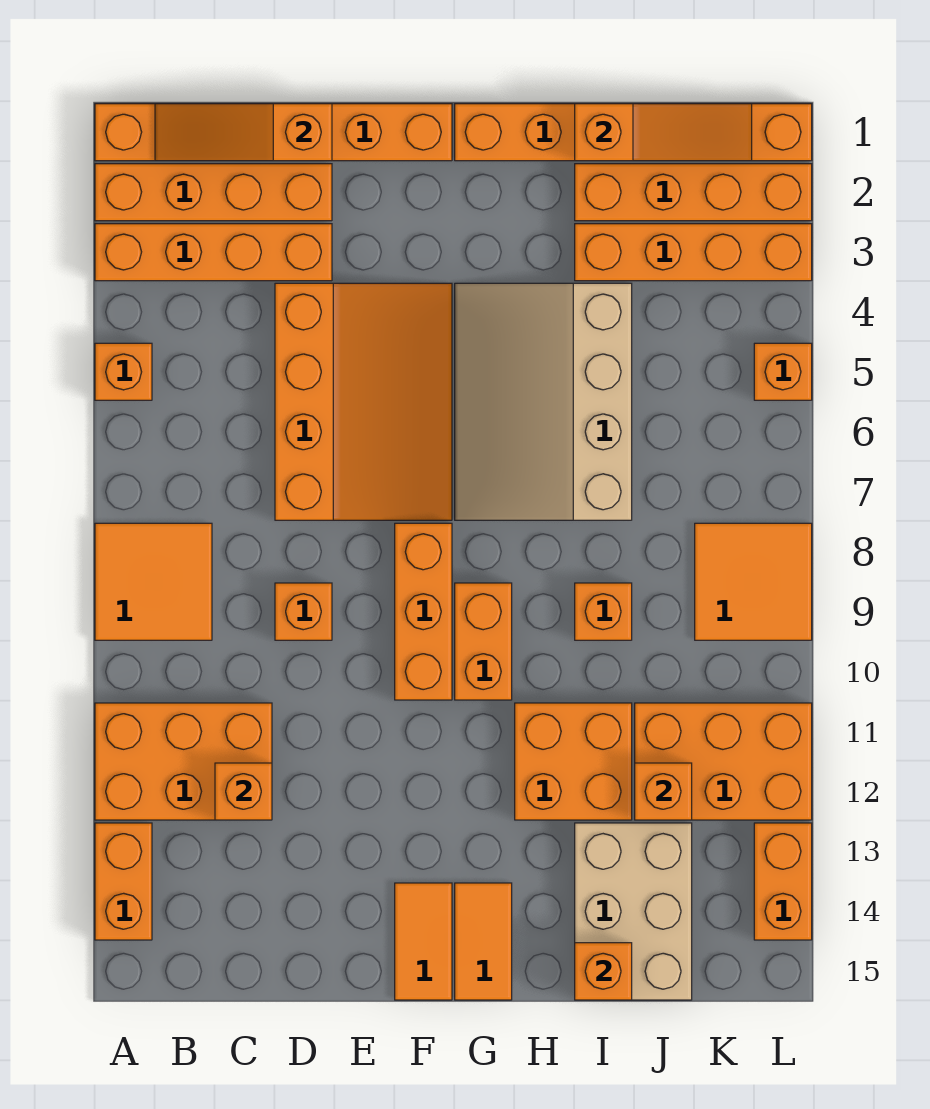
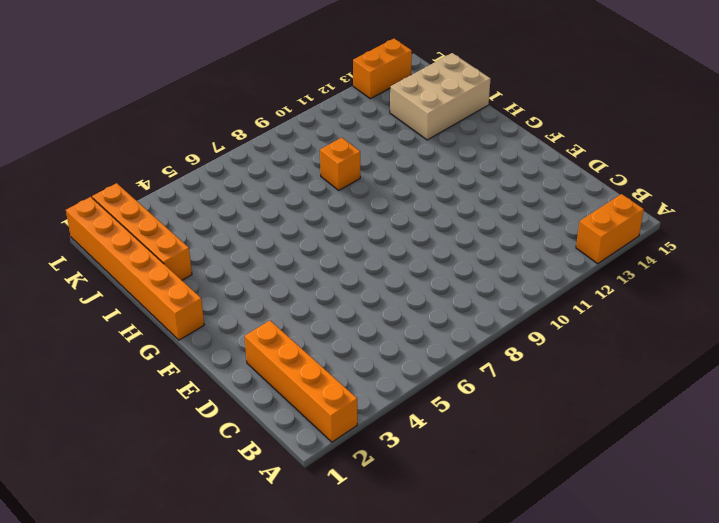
none -> orange 1x6 brick [95,104,452,161]
none -> orange 1x4 brick [95,224,332,281]
none -> orange 1x1 brick [95,343,152,400]

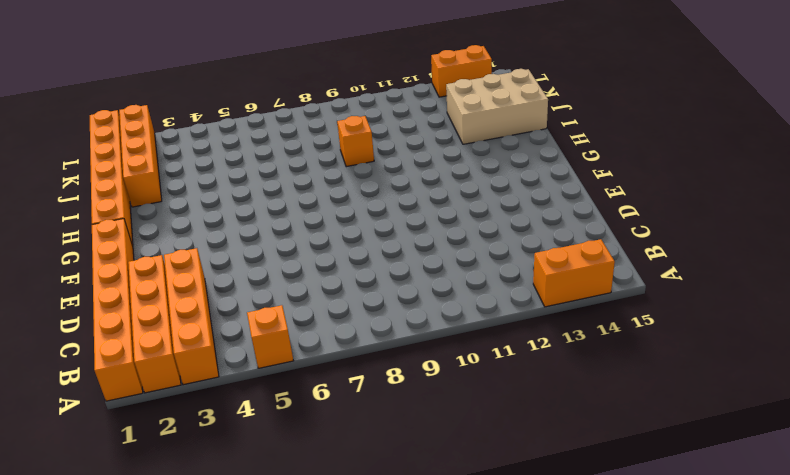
none -> orange 2x2 tile [95,523,212,640]
none -> orange 2x3 brick [95,703,272,820]
none -> orange 3x4 slope [275,283,452,520]

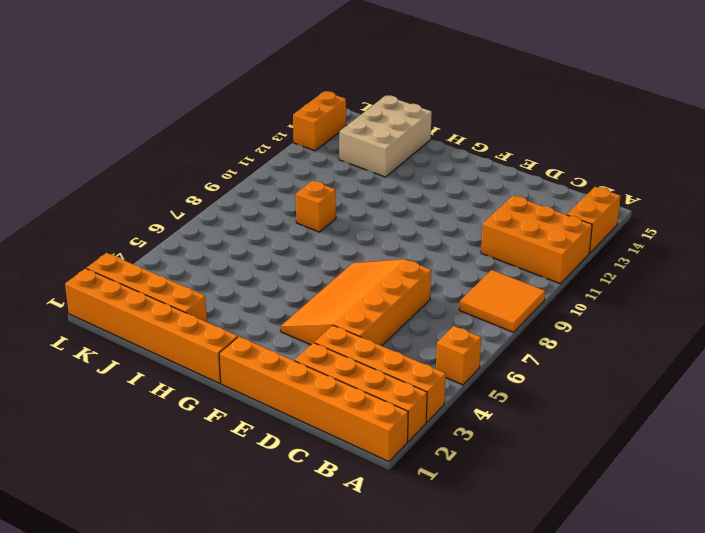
none -> orange 1x1 brick [275,583,332,640]
none -> orange 1x3 brick [395,523,452,700]
none -> orange 1x2 tile [395,883,452,1000]

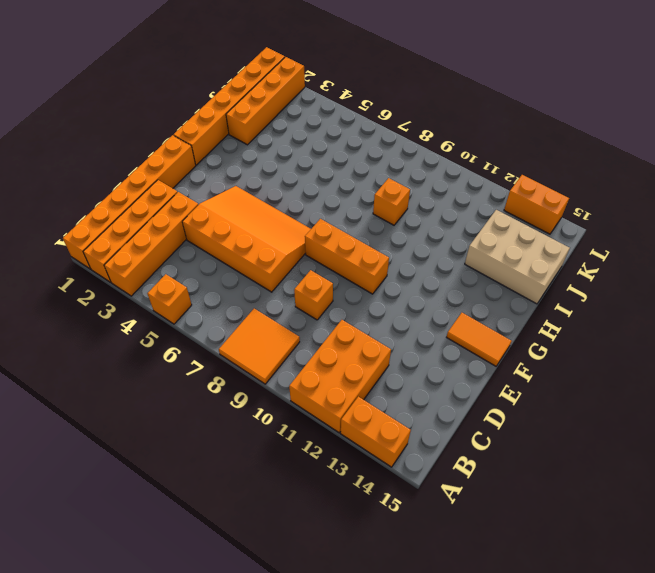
none -> tan 3x4 slope [455,283,632,520]
none -> orange 1x2 brick [455,583,512,700]
none -> orange 1x2 tile [455,883,512,1000]

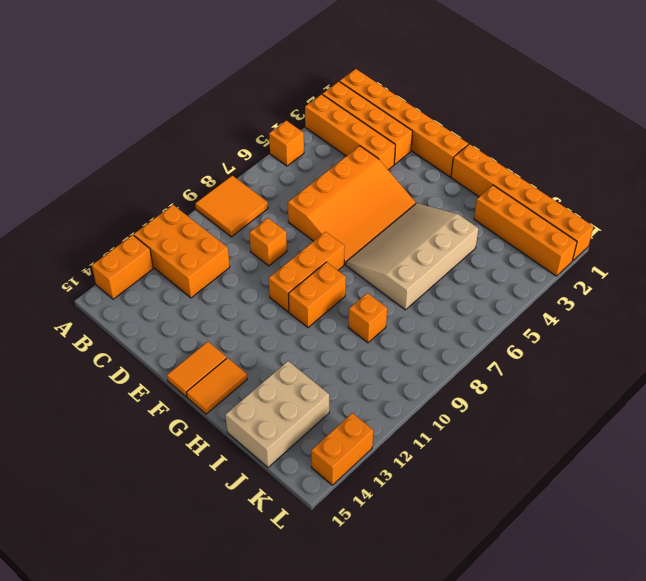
none -> orange 2x2 brick [515,703,632,820]
none -> orange 1x4 brick [575,224,812,281]
none -> orange 2x3 brick [635,703,812,820]

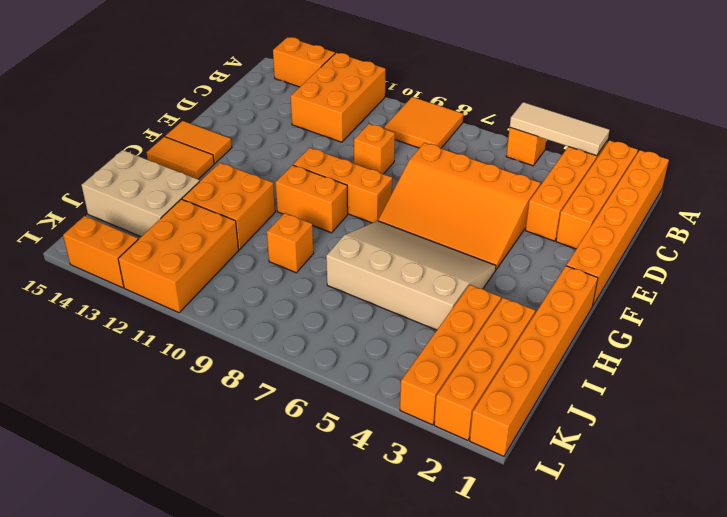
tan 1x3 tile [510,102,610,156] -> none
none -> orange 2x2 tile [695,523,812,640]
none -> orange 1x1 brick [754,343,812,400]
none -> orange 1x3 slope [155,104,332,161]

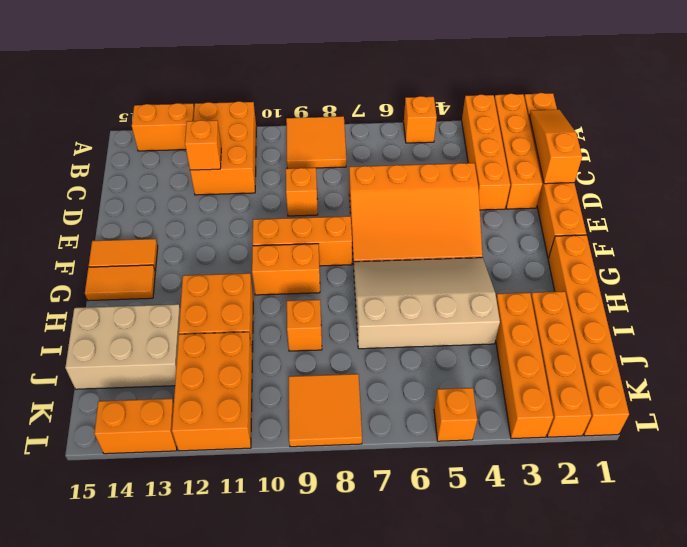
none -> orange 1x3 slope [575,104,752,161]
none -> orange 1x1 brick [575,943,632,1000]
none -> orange 1x1 brick [635,763,692,820]

